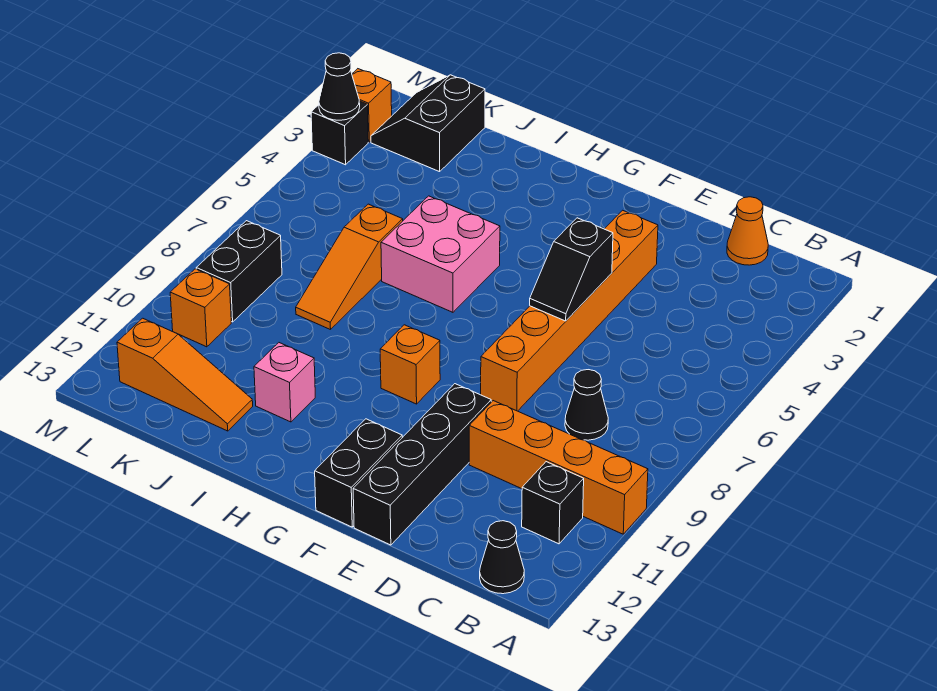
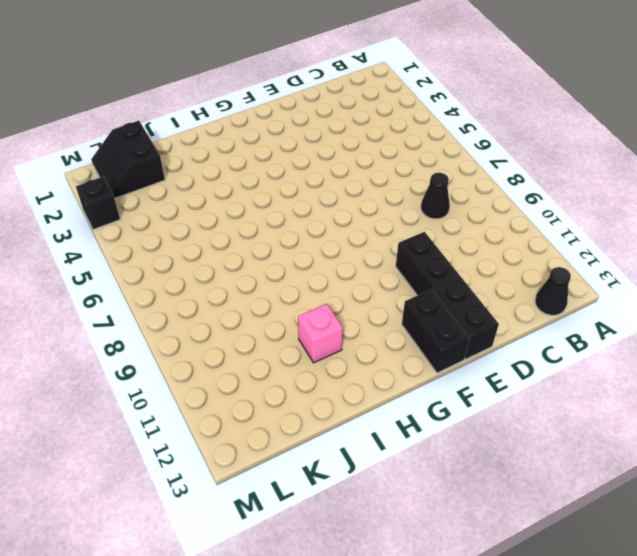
none -> orange 1x4 brick [469,401,648,534]
none -> black 1x1 brick [522,462,584,544]
none -> orange 1x1 cone [727,197,768,265]

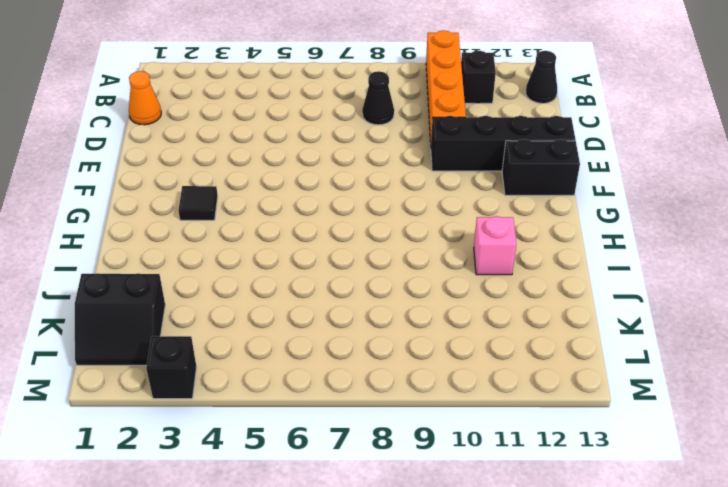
black 1x1 tile [179,186,218,220] -> none
none -> orange 1x6 brick [481,210,658,411]
none -> orange 1x1 brick [380,325,440,404]
none -> pink 2x2 brick [381,196,500,312]

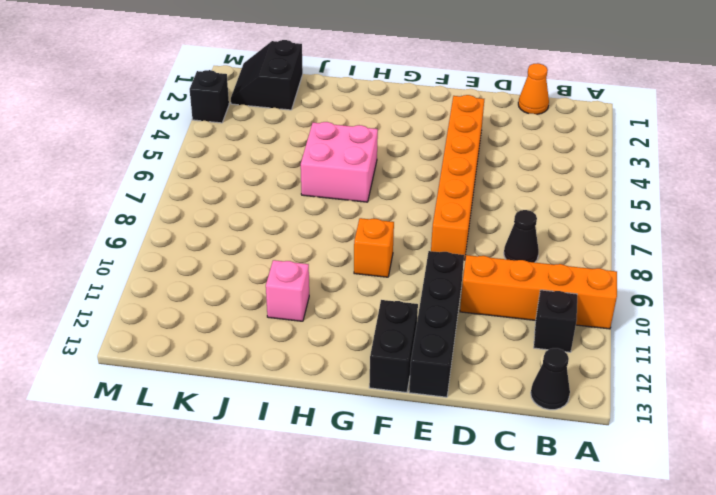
none -> orange 1x3 slope [296,204,403,330]
none -> orange 1x3 slope [117,318,253,431]
none -> black 1x2 brick [196,221,282,322]

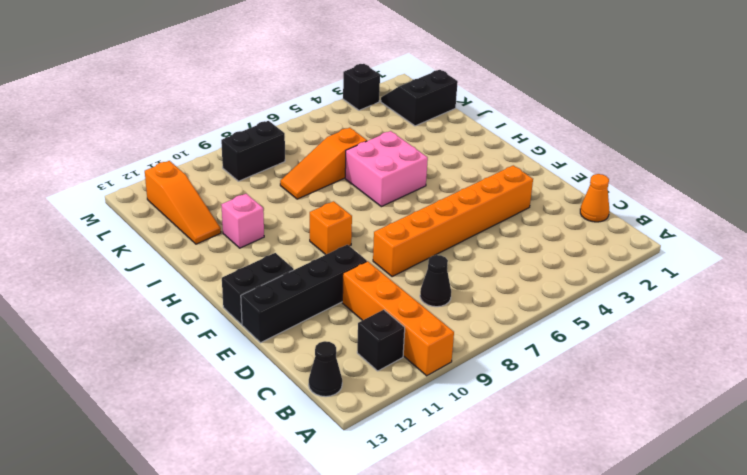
none -> orange 1x1 brick [170,269,231,347]
none -> orange 1x1 brick [352,69,392,142]
none -> black 1x2 slope [530,218,613,321]

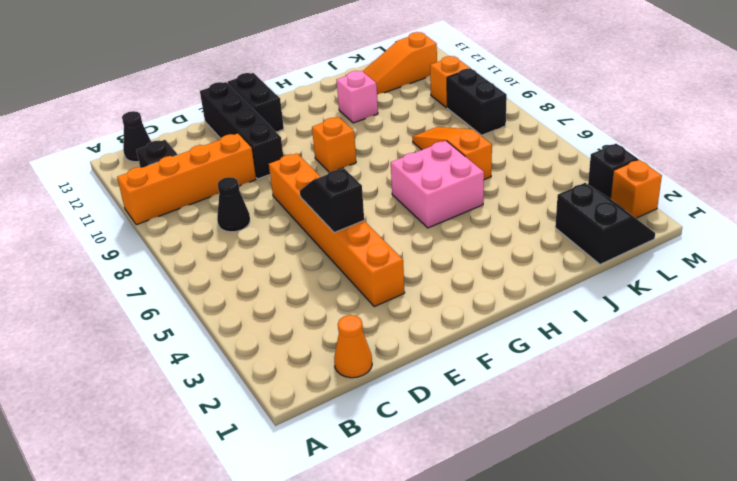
none -> black 1x1 cone [319,53,360,120]

